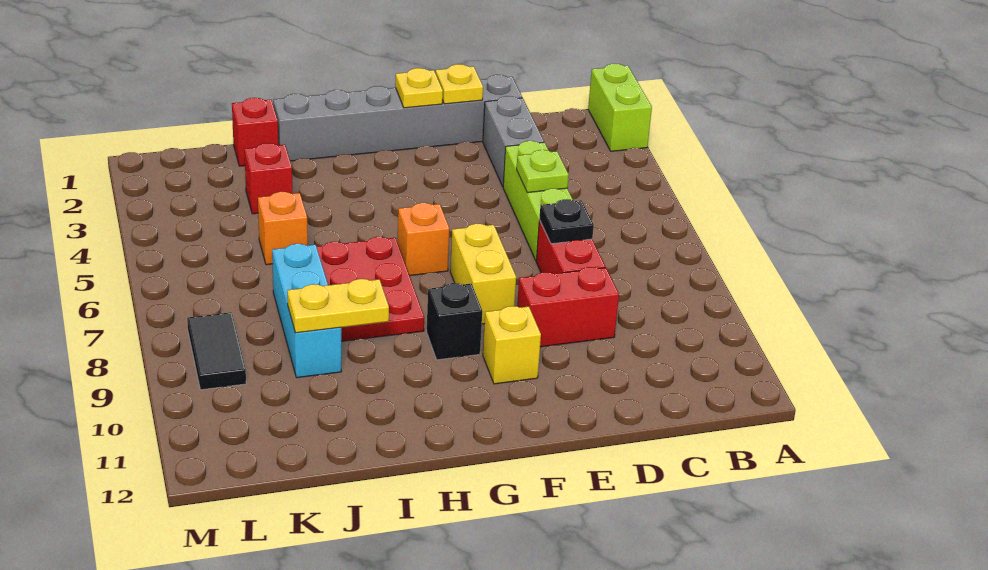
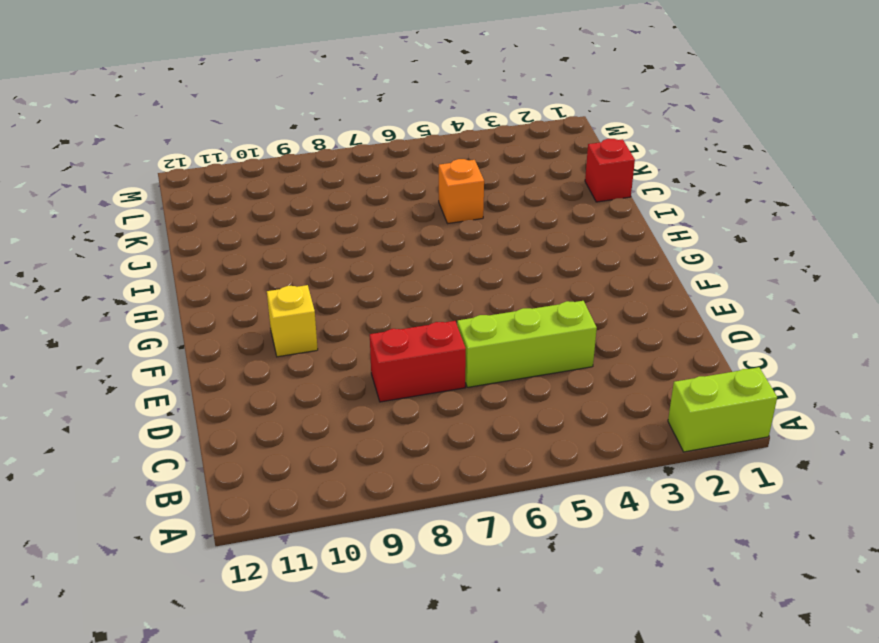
none -> grey 1x6 brick [273,75,522,161]
none -> grey 1x2 brick [483,96,544,186]
none -> red 1x2 brick [517,267,619,347]

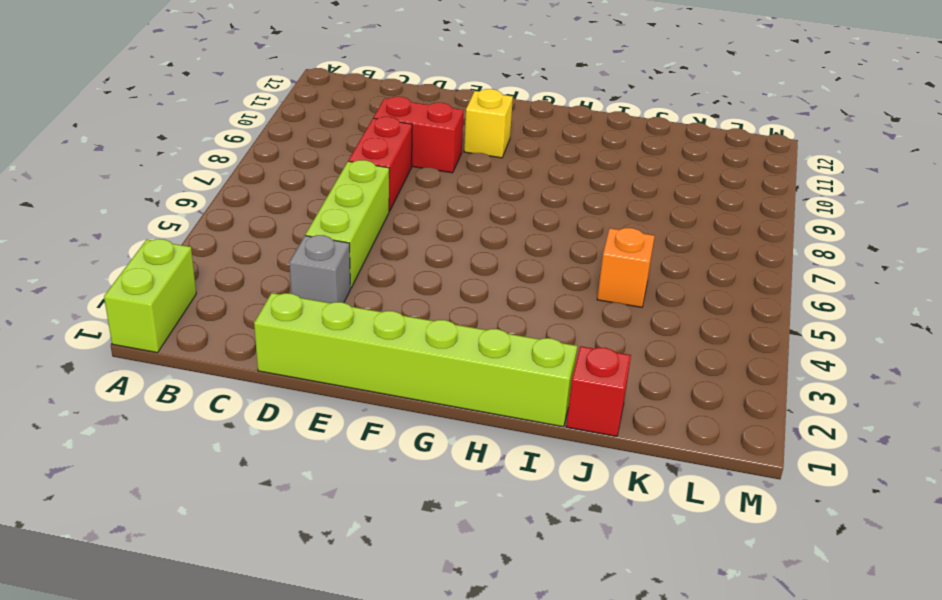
lime 1x6 brick [254,293,577,427] -> grey 1x6 brick [273,75,522,161]
grey 1x1 brick [289,235,350,303] -> grey 1x2 brick [483,96,544,186]
none -> yellow 1x2 brick [450,224,516,324]
none -> orange 1x1 brick [398,203,449,276]
none -> black 1x1 brick [427,283,482,360]

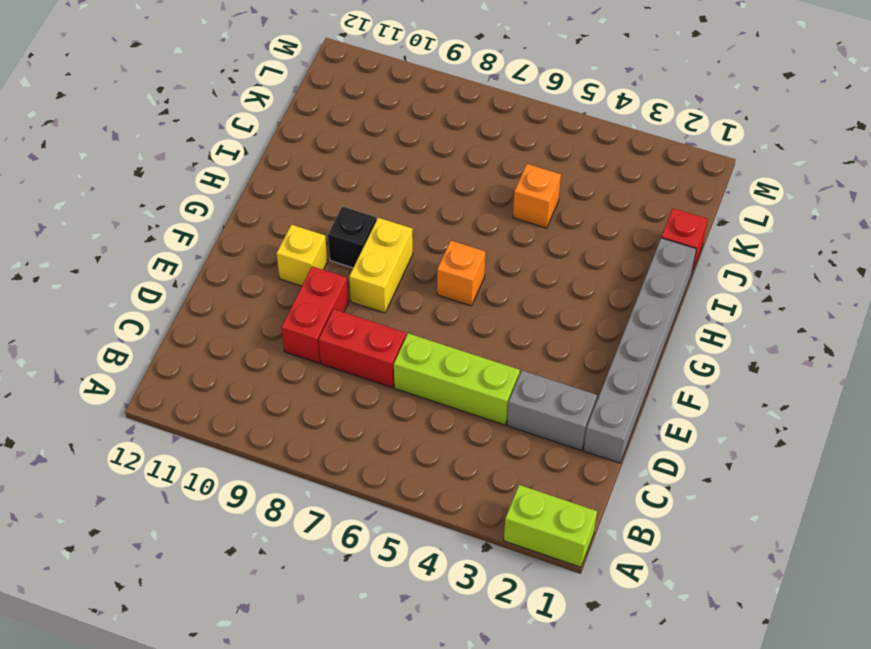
yellow 1x2 brick [349,218,413,313] -> yellow 1x2 brick turned to [450,224,516,324]
none -> red 2x3 plate [316,237,424,341]
none -> red 1x1 brick [244,143,293,214]
none -> cyan 1x3 brick [272,244,341,378]

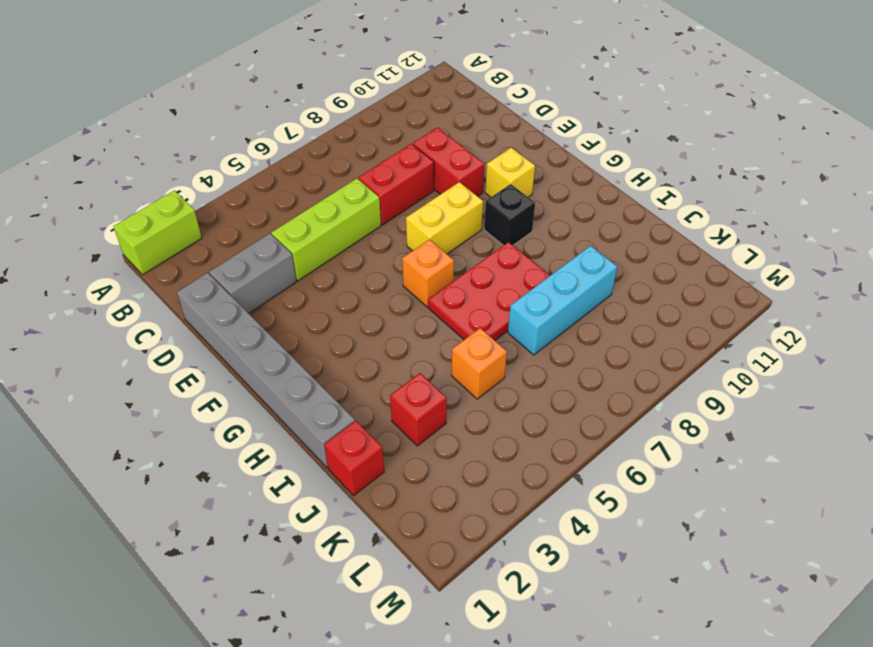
none -> black 1x2 tile [187,312,246,390]
none -> lime 1x1 plate [517,150,569,193]
none -> black 1x1 plate [539,199,594,244]

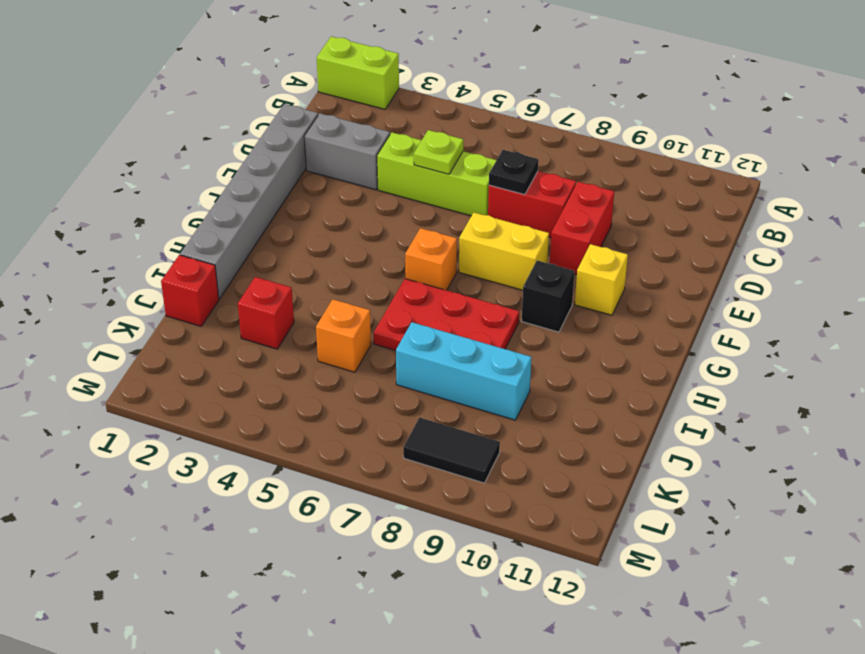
none -> yellow 1x1 plate [436,64,483,104]
none -> yellow 1x1 plate [395,68,443,108]
none -> yellow 1x2 plate [287,279,389,333]

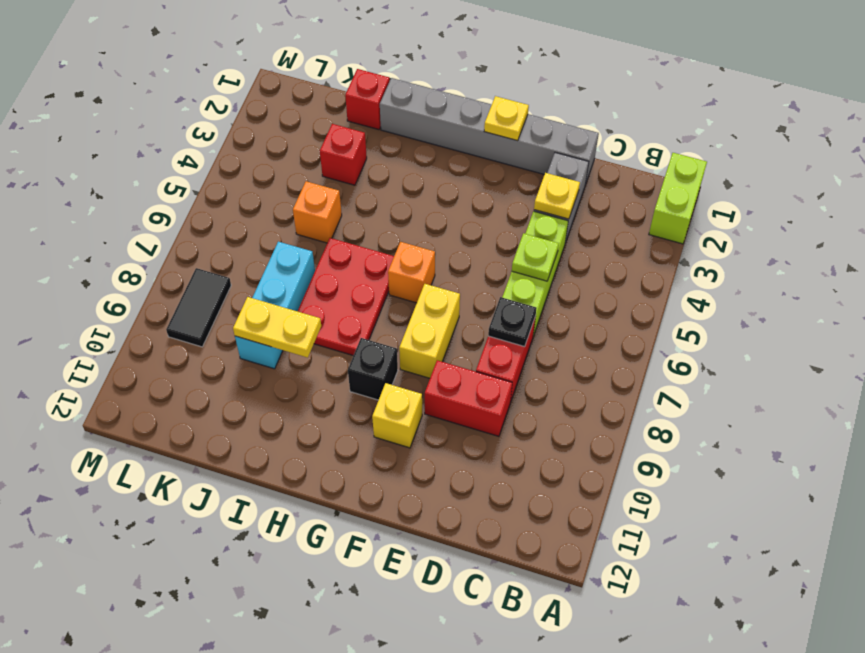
yellow 1x1 plate [534,173,580,219] -> yellow 1x1 plate moved to [436,64,483,104]

